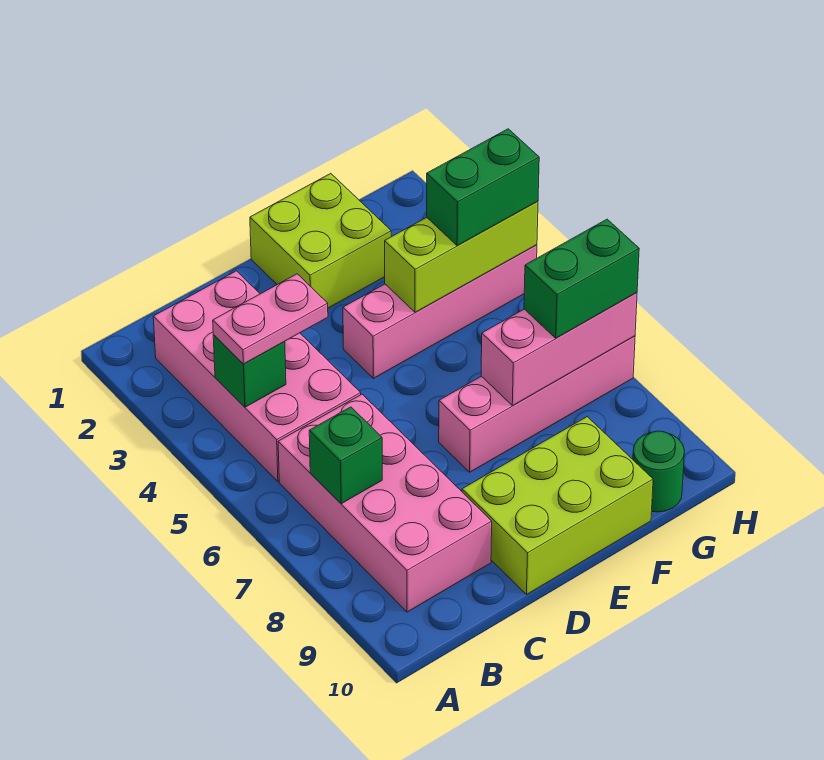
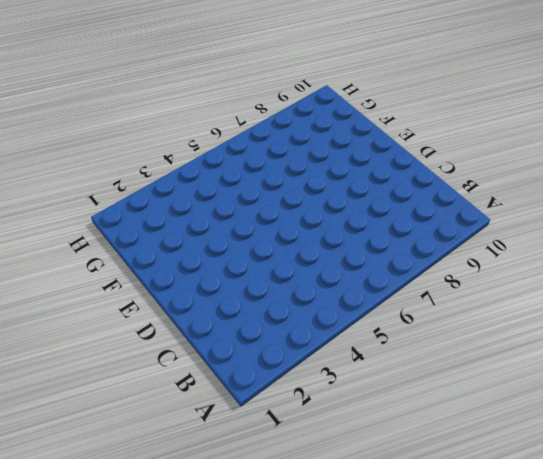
none -> pink 2x4 brick [153,271,361,481]
none -> pink 2x4 brick [278,394,492,612]
none -> lime 2x3 brick [462,417,653,594]

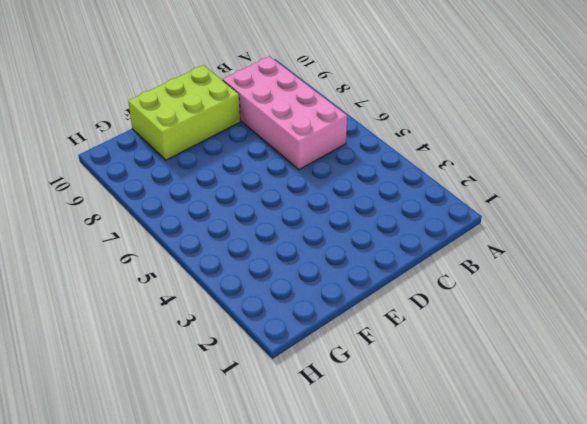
none -> pink 2x4 brick [153,271,361,481]
none -> lime 2x2 brick [250,173,391,308]
none -> pink 1x4 brick [343,245,537,378]

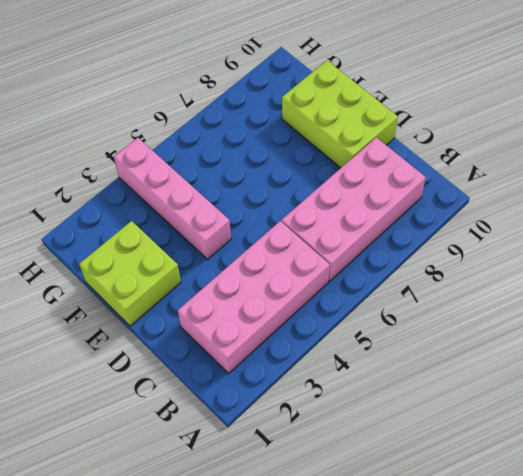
none -> pink 1x4 brick [439,336,635,472]
none -> green 1x1 round brick [633,431,685,512]
none -> green 1x1 brick [213,335,286,407]

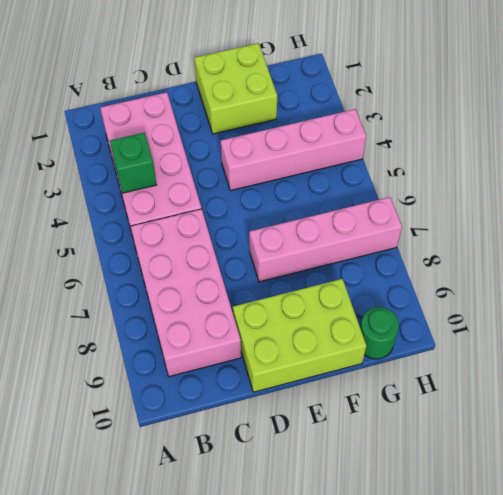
none -> green 1x1 brick [309,407,382,504]
none -> lime 1x3 brick [385,201,538,312]
none -> pink 1x3 brick [481,293,637,406]

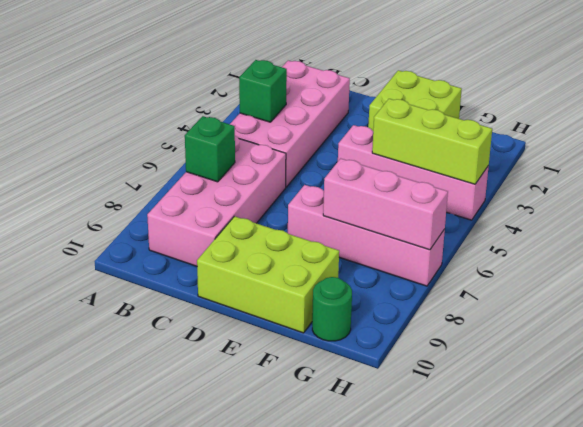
none -> pink 1x2 plate [213,274,328,364]
none -> green 1x2 brick [427,129,539,246]
none -> green 1x2 brick [524,219,639,338]

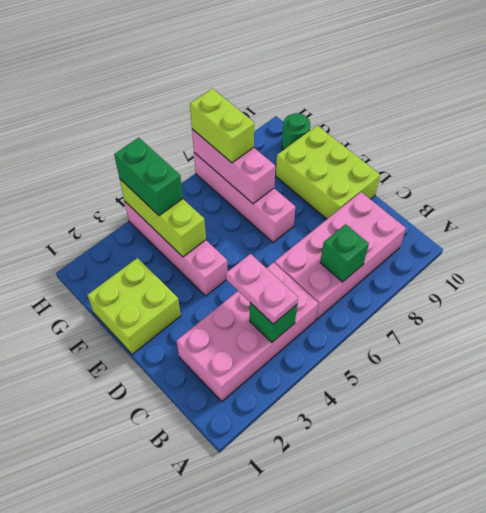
lime 1x2 brick [190,88,254,163] -> green 1x2 brick [524,219,639,338]

